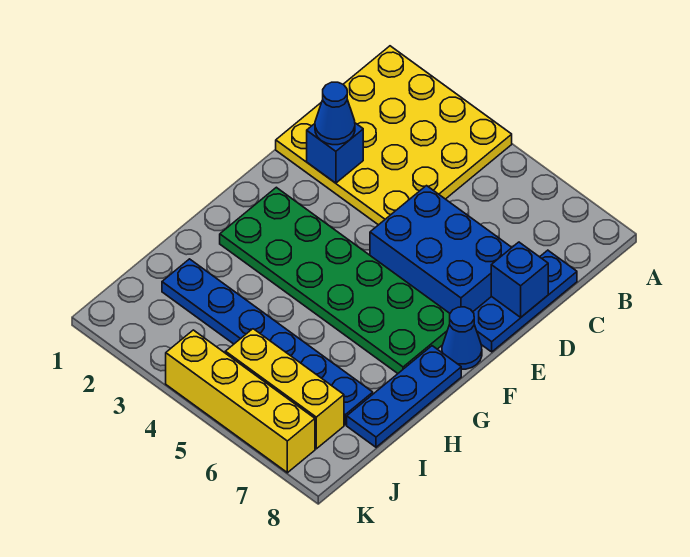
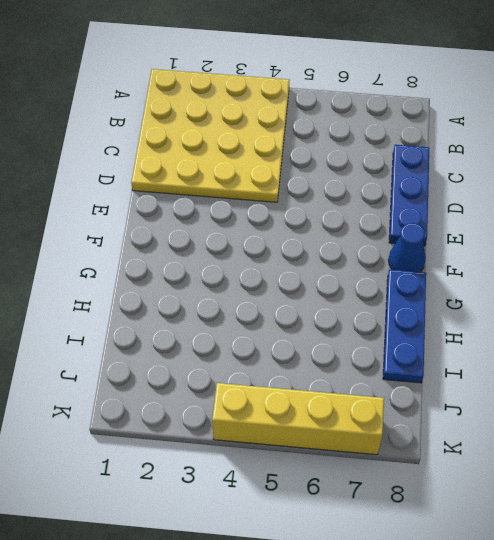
none -> blue 2x3 brick [370,186,512,313]
none -> green 2x6 plate [220,187,450,373]
none -> blue 1x6 plate [162,259,373,425]

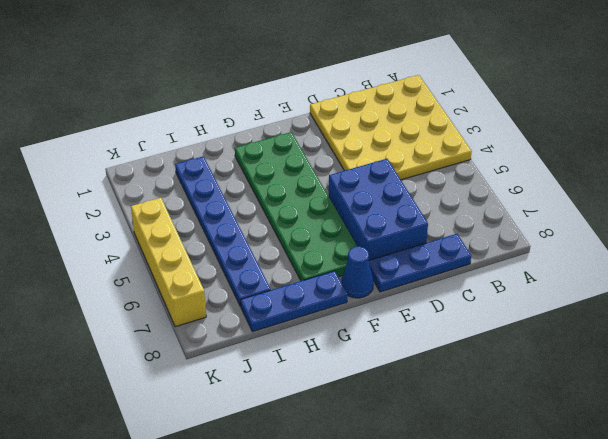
none -> yellow 1x3 brick [225,329,344,449]
none -> blue 1x1 brick [307,123,363,183]
none -> blue 1x1 brick [491,242,548,317]

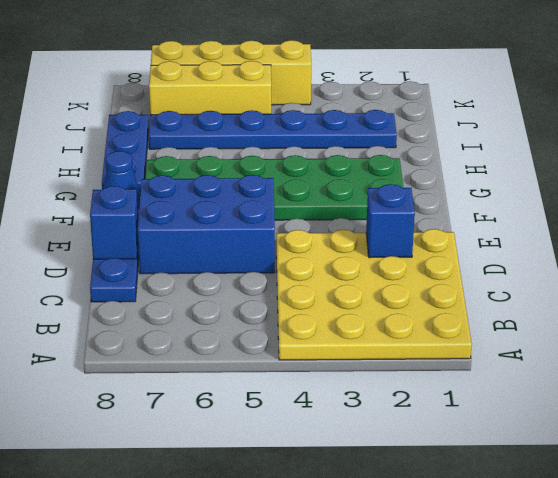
none -> blue 1x1 cone [315,82,355,145]

